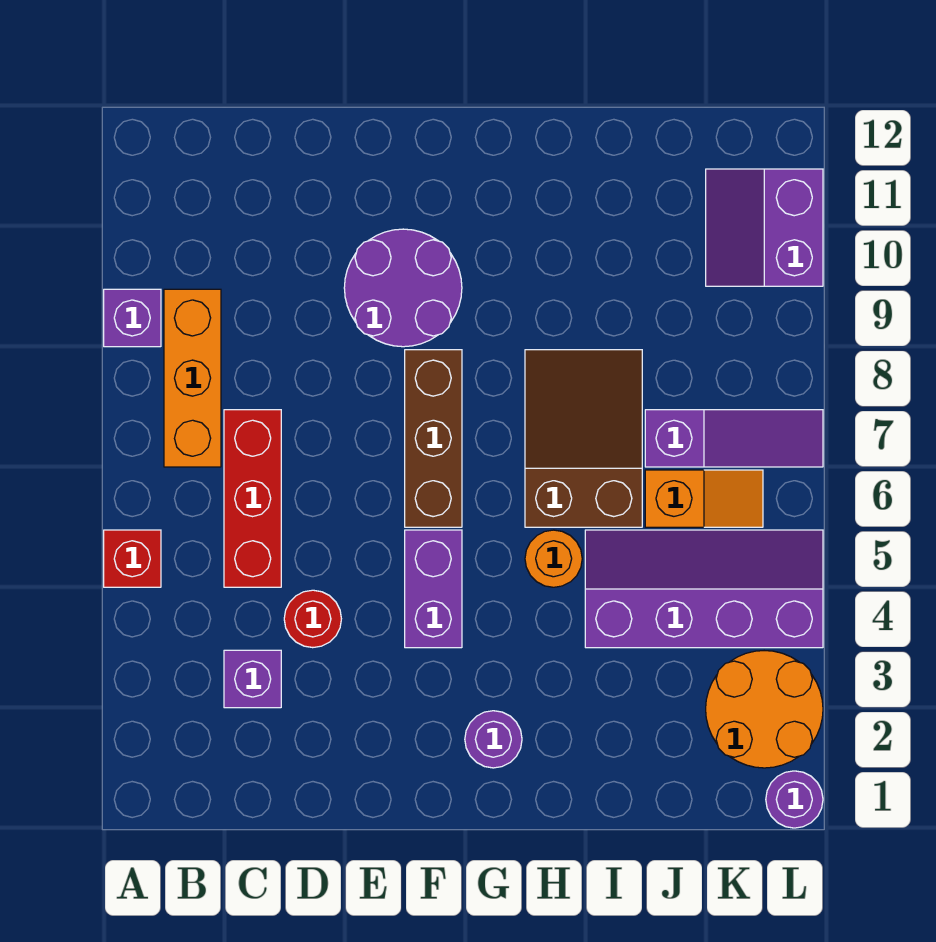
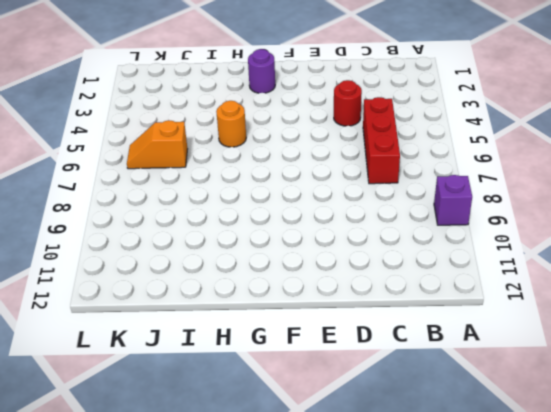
none -> red 1x1 brick [104,530,161,587]
none -> orange 1x3 brick [164,289,221,467]
none -> purple 1x1 brick [224,650,281,708]

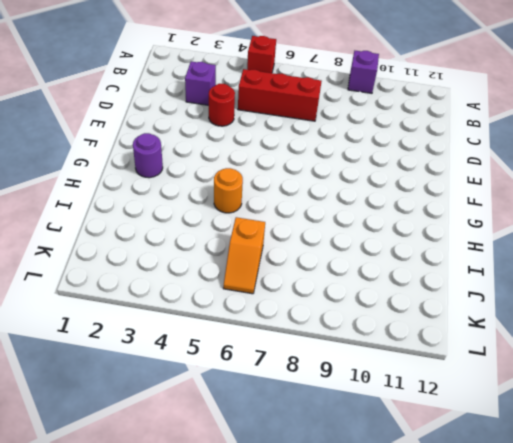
none -> orange 1x3 brick [164,289,221,467]
none -> purple 2x2 round brick [344,229,462,347]
none -> purple 1x2 brick [405,530,462,648]

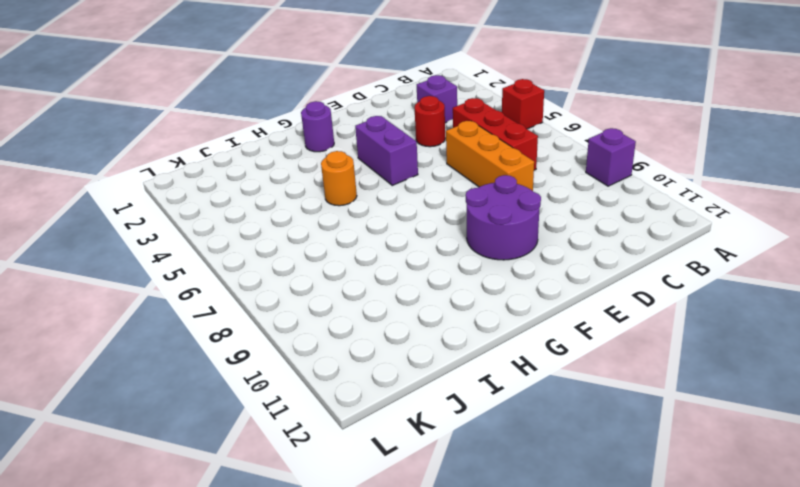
orange 1x3 brick [446,121,534,191] -> orange 1x3 brick moved to [164,289,221,467]
none -> brown 1x3 brick [405,350,462,527]
none -> brown 2x3 slope [525,350,642,527]
none -> purple 2x4 slope [585,530,823,648]

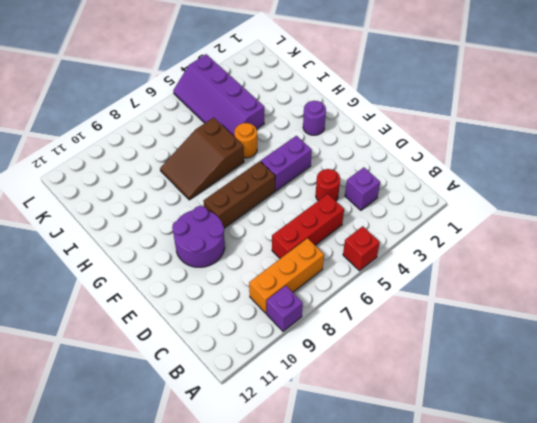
none -> orange 1x2 slope [645,470,763,527]
none -> purple 1x3 slope [645,410,823,467]
none -> orange 2x2 round brick [706,651,823,768]

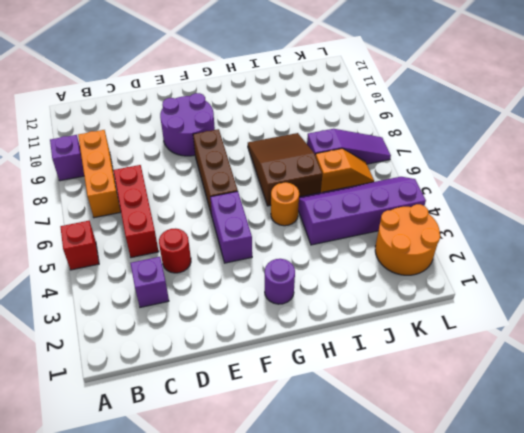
none -> purple 2x2 slope [706,169,823,286]
none -> purple 1x1 round brick [766,771,823,828]

